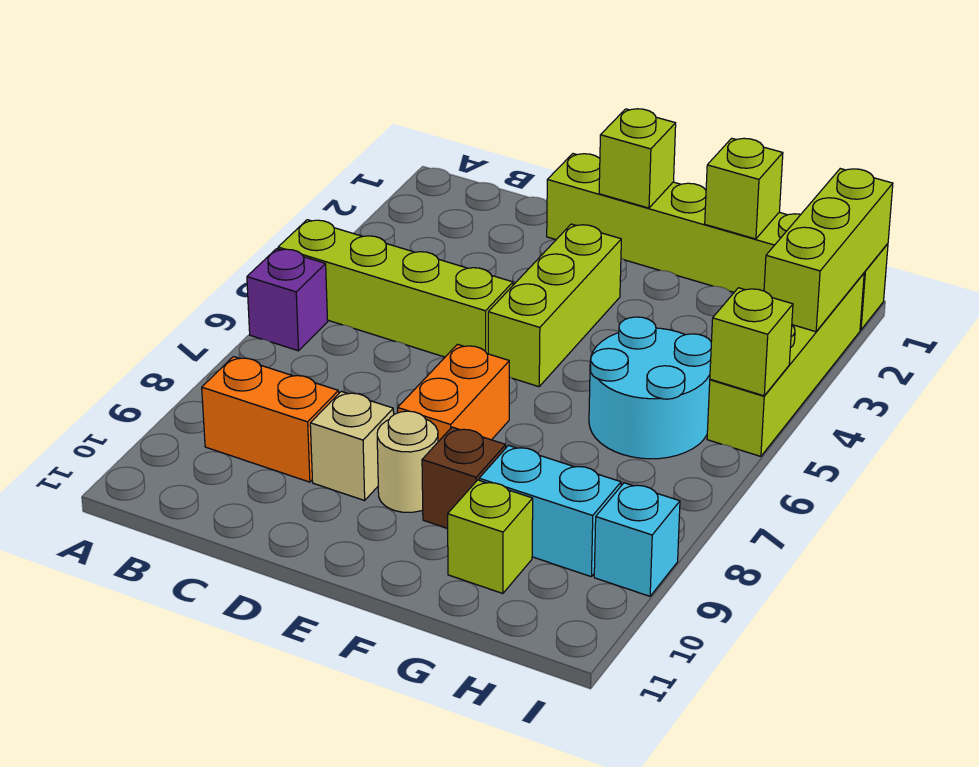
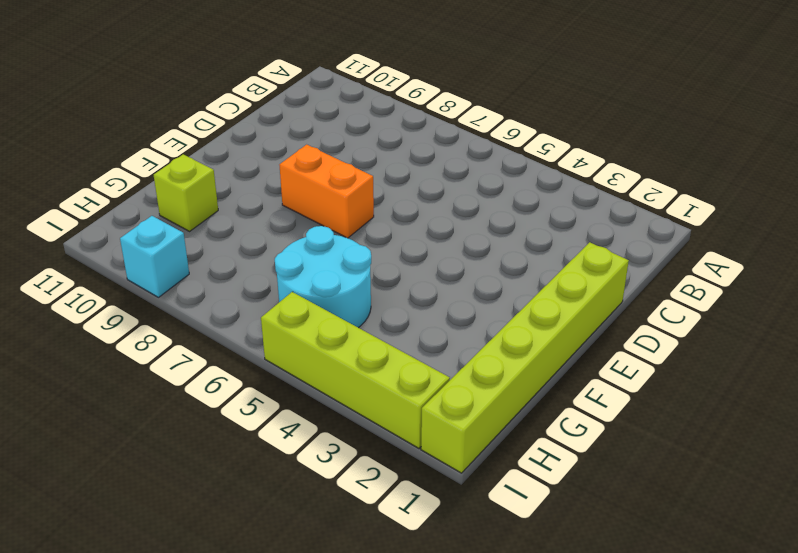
none -> lime 1x4 brick [278,220,513,357]
none -> purple 1x1 brick [247,249,328,351]
none -> orange 1x2 brick [202,357,339,482]

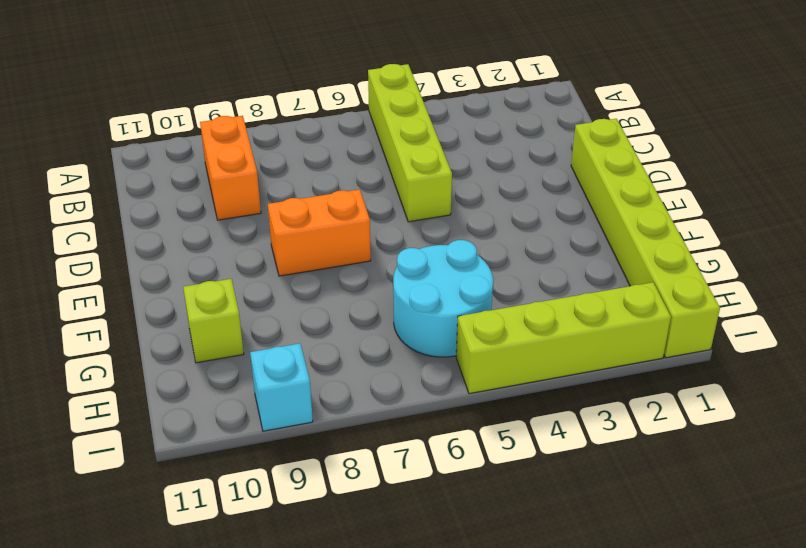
none -> purple 1x1 brick [247,249,328,351]
none -> tan 1x1 brick [310,391,394,500]
none -> lime 1x3 brick [488,224,621,387]

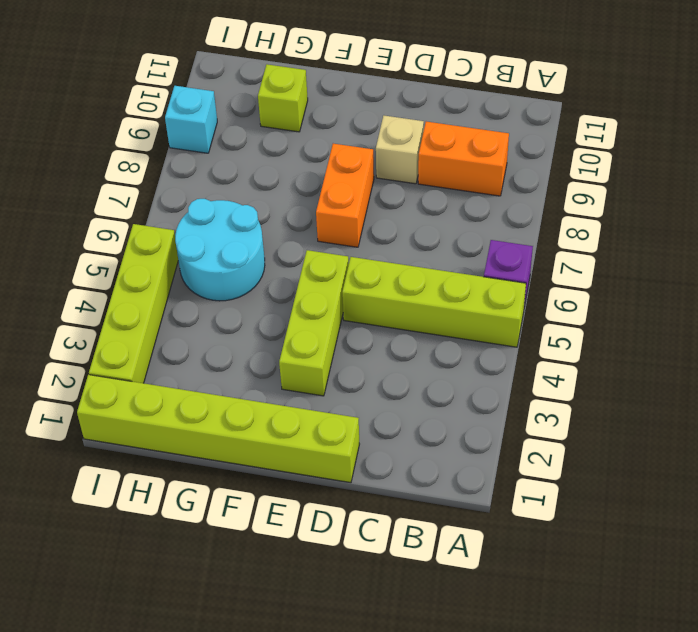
none -> tan 1x1 round brick [377,411,438,512]
none -> brown 1x1 brick [422,427,506,528]
none -> cyan 1x2 brick [479,445,621,576]

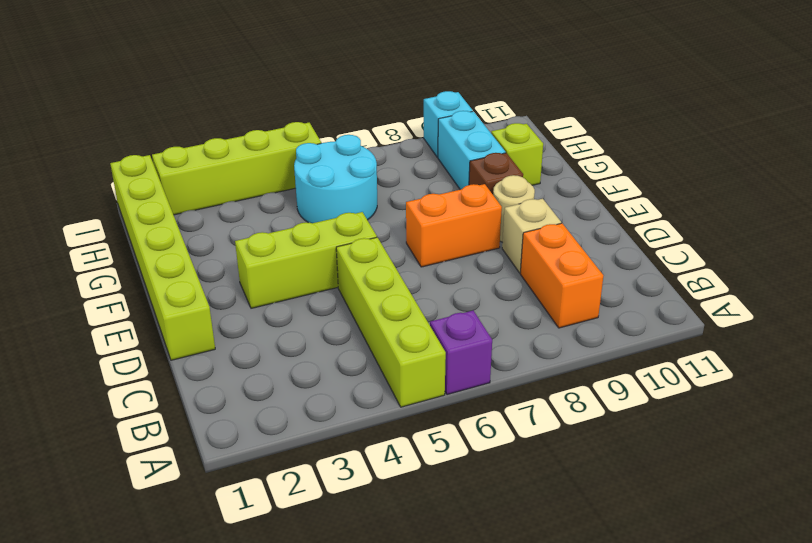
none -> lime 1x1 brick [599,109,676,208]
none -> lime 1x1 brick [705,138,783,239]
none -> lime 1x3 brick [764,169,893,332]

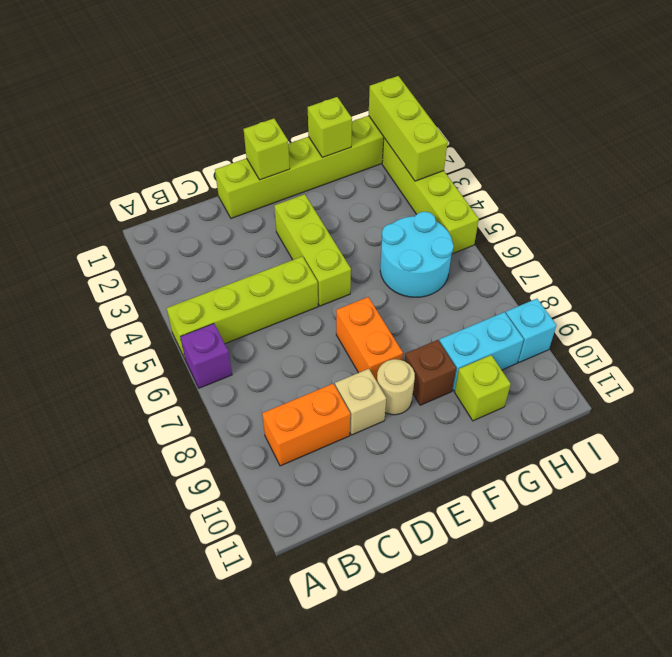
none -> lime 1x1 brick [710,288,793,396]

